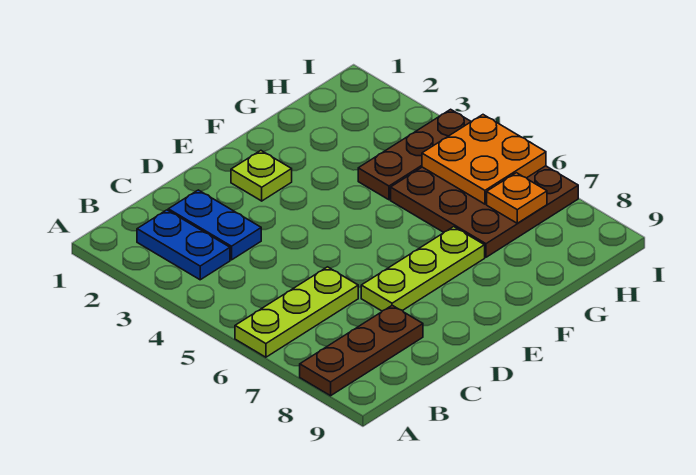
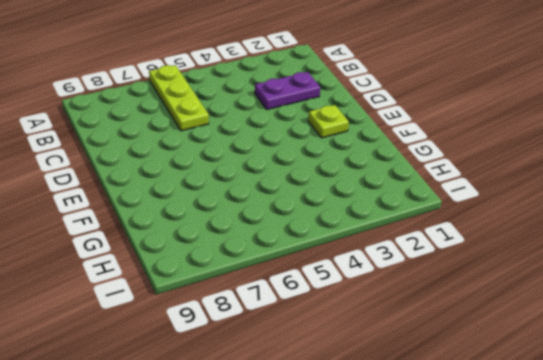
purple 1x2 plate [255,72,320,109] -> blue 1x2 plate [168,190,261,260]
none -> brown 1x3 plate [300,305,423,396]
none -> blue 1x2 plate [137,210,230,280]

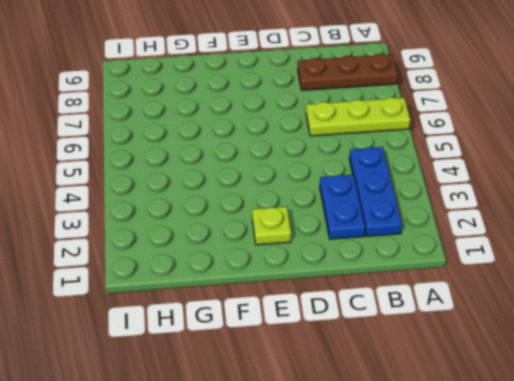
blue 1x3 plate [349,147,402,236] -> blue 1x2 plate [137,210,230,280]
none -> lime 1x3 plate [361,227,485,311]
none -> brown 1x3 plate [358,109,471,200]

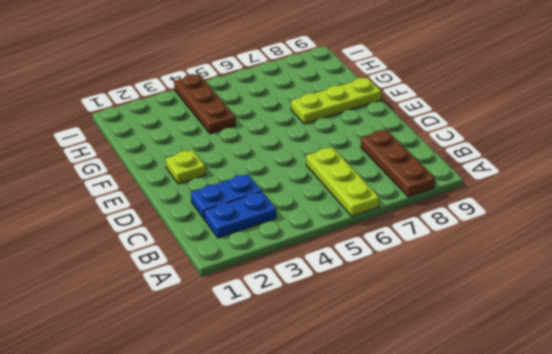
lime 1x3 plate [291,78,381,124] -> lime 1x3 plate turned to [361,227,485,311]
none -> brown 3x3 plate [391,166,578,257]
none -> orange 2x2 plate [422,115,546,204]

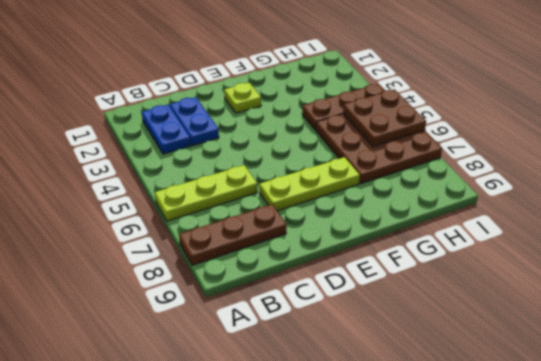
brown 2x2 plate [343,89,426,147] -> orange 2x2 plate [422,115,546,204]
none -> orange 1x1 plate [487,173,547,223]

